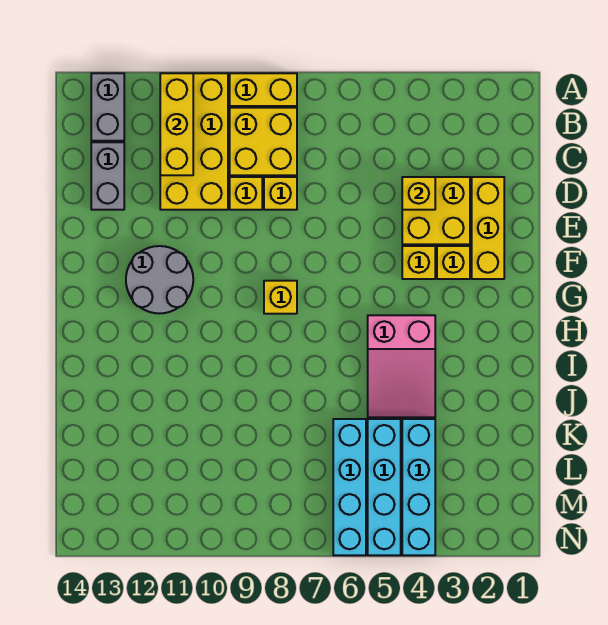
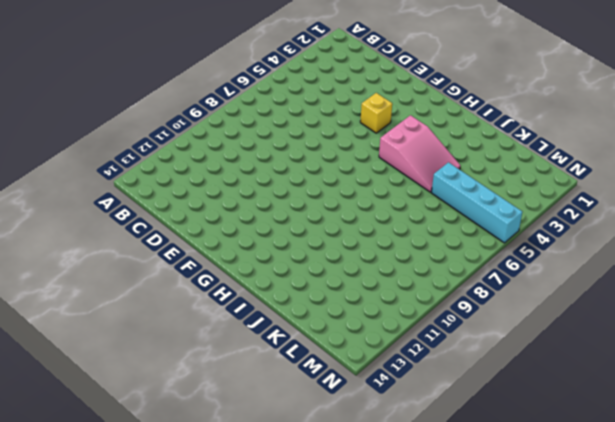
none -> yellow 1x2 brick [230,73,297,106]
none -> yellow 2x4 brick [160,73,228,210]
none -> grey 1x2 brick [91,73,124,141]

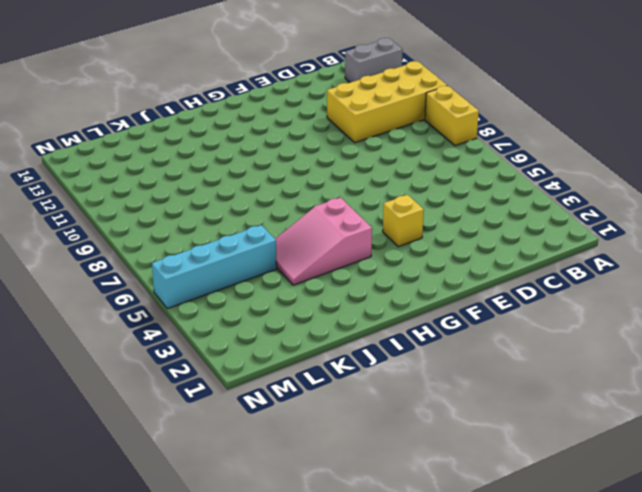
none -> yellow 2x2 brick [230,108,297,175]
none -> grey 1x2 brick [91,142,124,210]
none -> yellow 1x3 brick [472,177,504,279]

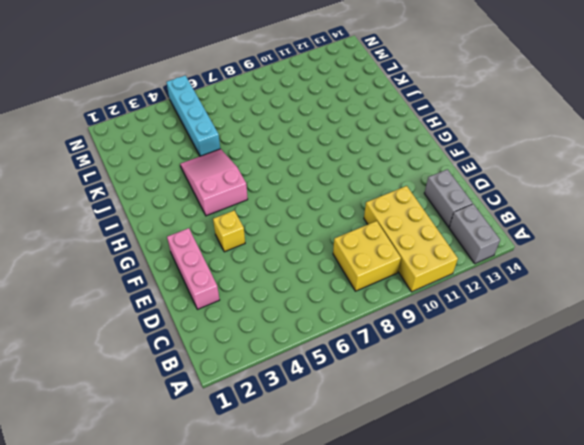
pink 1x3 brick [167,228,220,309] -> yellow 1x3 brick [472,177,504,279]
none -> yellow 1x2 brick [230,73,297,106]
none -> yellow 2x2 brick [402,177,470,244]
none -> yellow 1x1 brick [264,177,297,210]

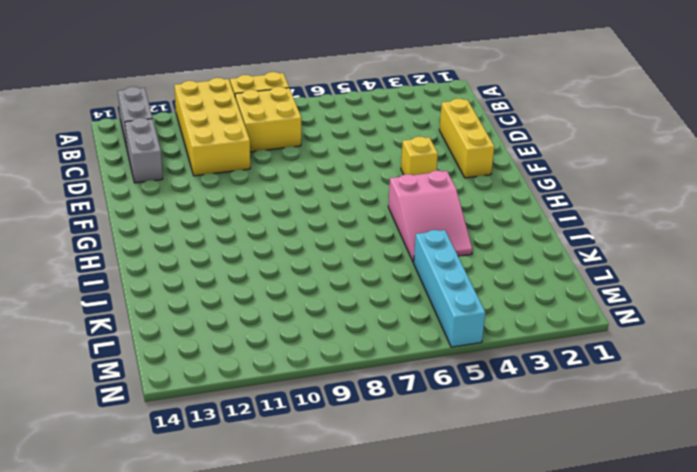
none -> yellow 2x2 brick [402,177,470,244]
none -> yellow 1x1 brick [264,177,297,210]
none -> yellow 1x1 brick [230,177,262,210]

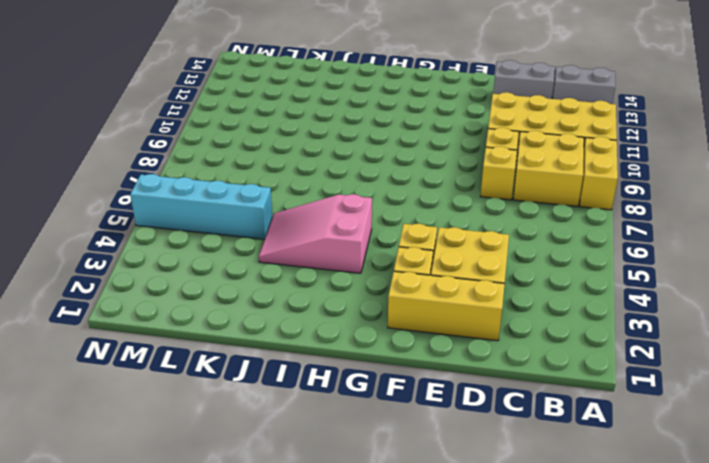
none -> grey 2x2 round brick [126,246,193,313]
none -> yellow 1x1 brick [264,281,297,314]
none -> cyan 1x4 brick [402,419,435,555]

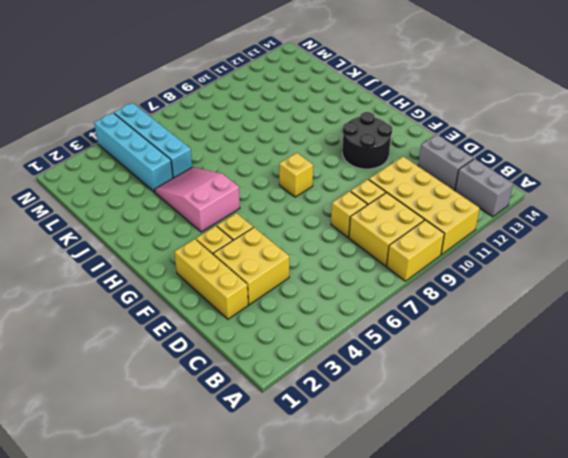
black 2x2 round brick [342,112,392,169] -> grey 2x2 round brick [126,246,193,313]
none -> cyan 1x4 brick [333,419,366,555]
none -> yellow 1x3 brick [160,73,193,175]
none -> yellow 1x1 brick [402,177,435,210]

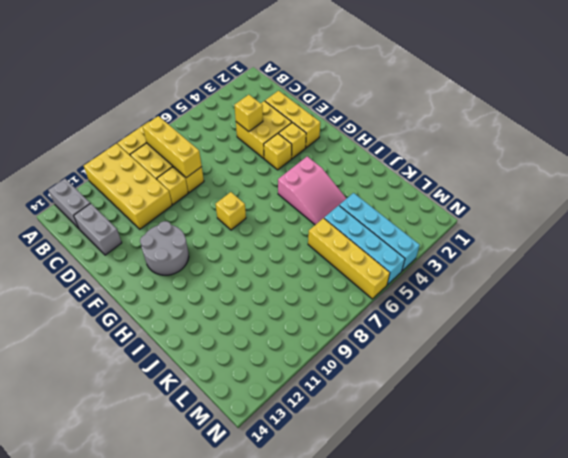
yellow 1x3 brick [143,116,202,178] -> yellow 1x3 brick moved to [160,73,193,175]
yellow 1x4 brick [308,218,390,299] -> cyan 1x4 brick [333,419,366,555]

